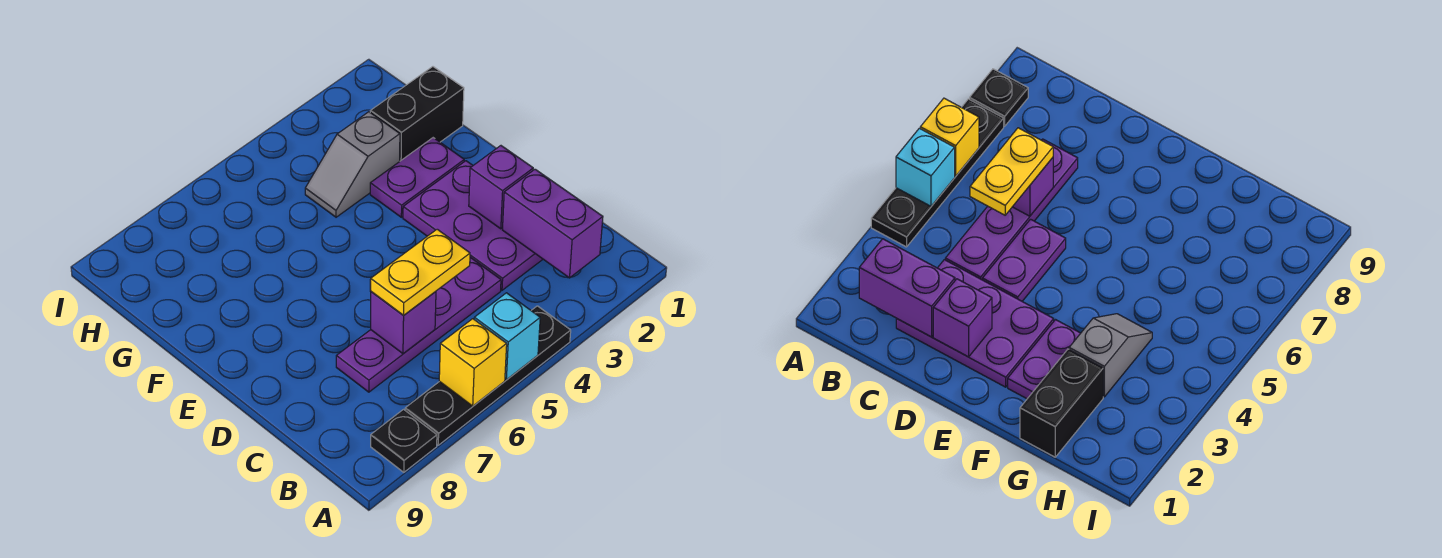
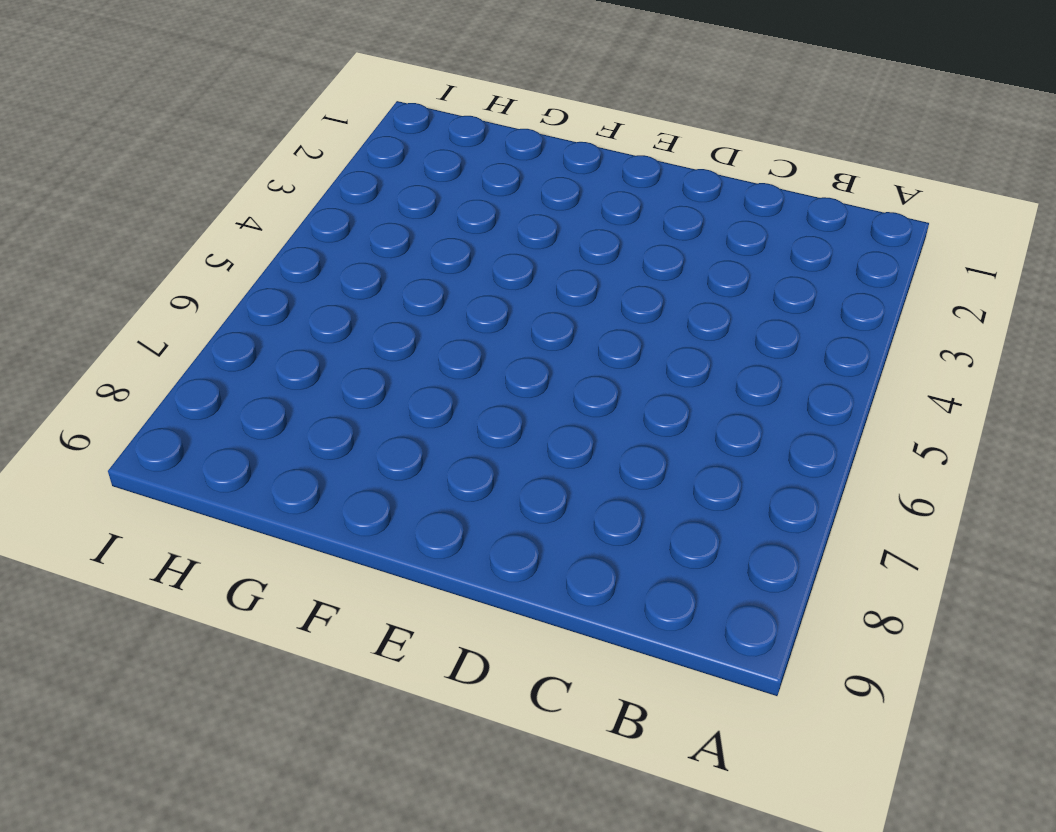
none -> black 1x4 plate [405,306,571,445]
none -> black 1x1 plate [371,409,437,472]
none -> purple 2x3 plate [403,161,543,290]

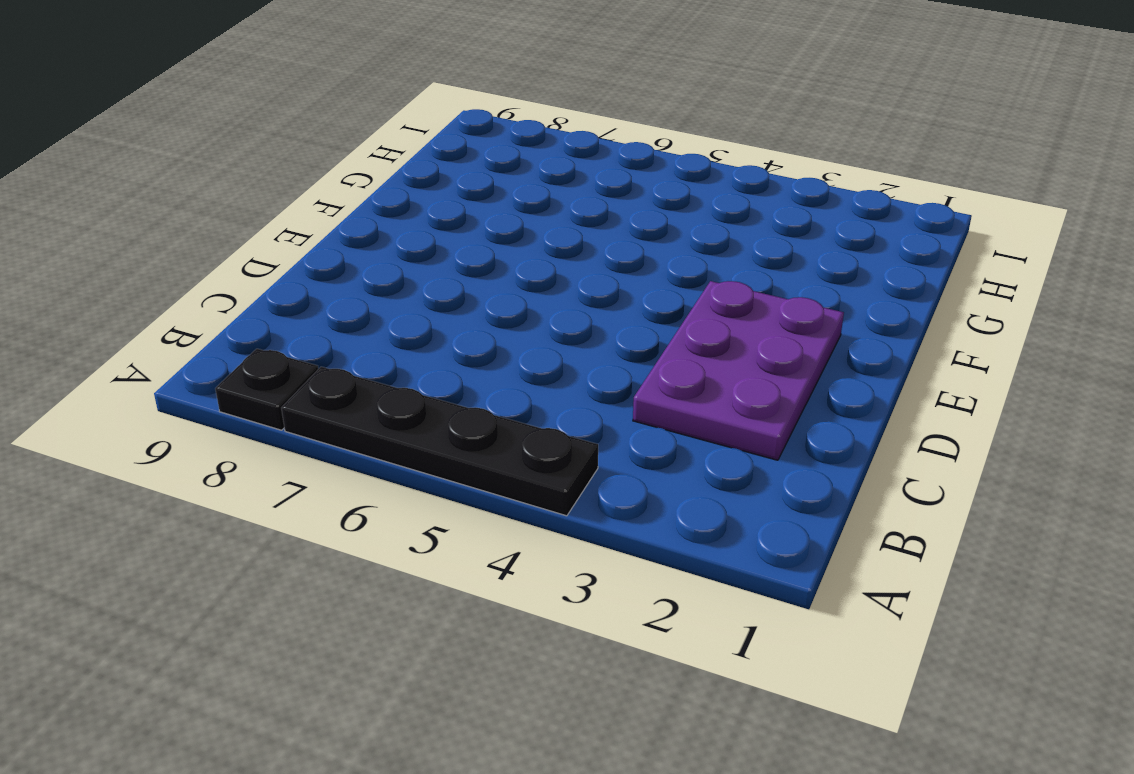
none -> purple 1x4 plate [336,257,501,392]
none -> purple 1x2 plate [983,219,1066,301]
none -> purple 1x2 plate [370,138,464,217]

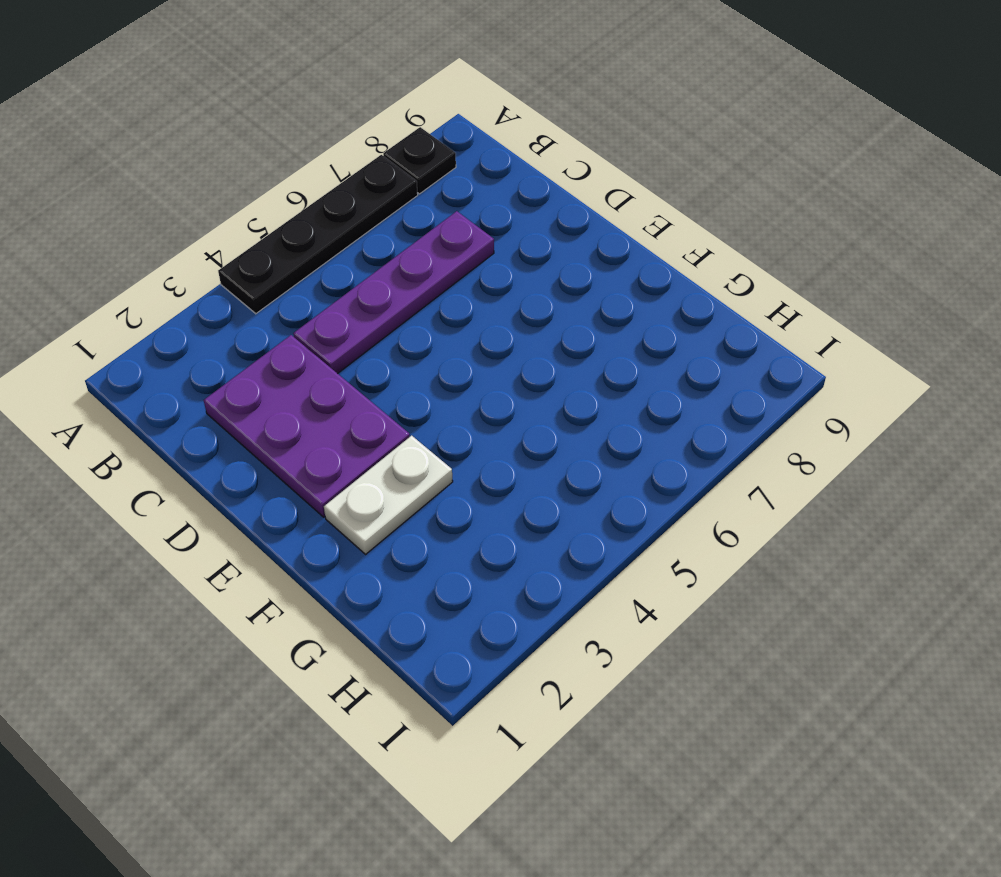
white 1x2 plate [324,436,453,554] -> purple 1x2 plate [370,138,464,217]
none -> purple 1x2 plate [983,219,1066,301]
none -> black 1x2 brick [370,67,464,161]
none -> grey 1x2 slope [305,112,400,217]

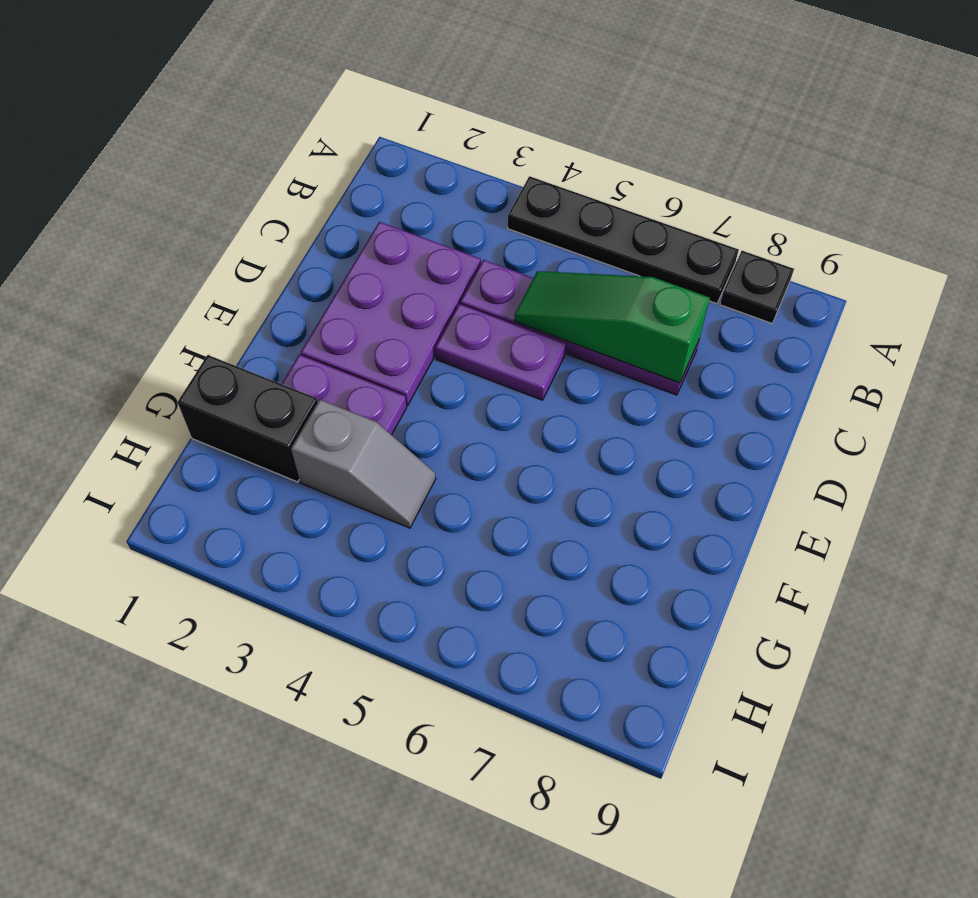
green 1x3 slope [515,271,710,383] -> purple 1x1 brick [371,291,436,354]
none -> cyan 1x1 brick [474,293,540,380]
none -> yellow 1x1 brick [439,319,507,406]
none -> purple 1x2 brick [503,169,603,278]

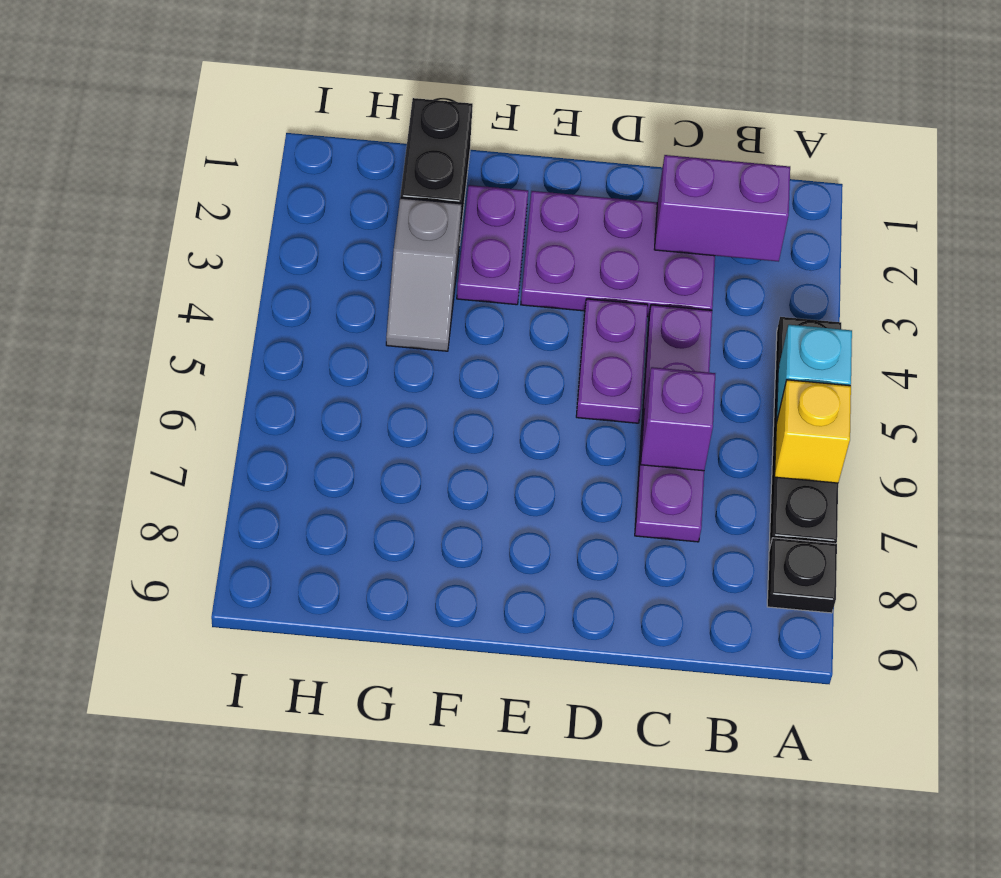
none -> purple 1x1 brick [469,146,533,229]
none -> yellow 1x2 plate [371,229,470,315]

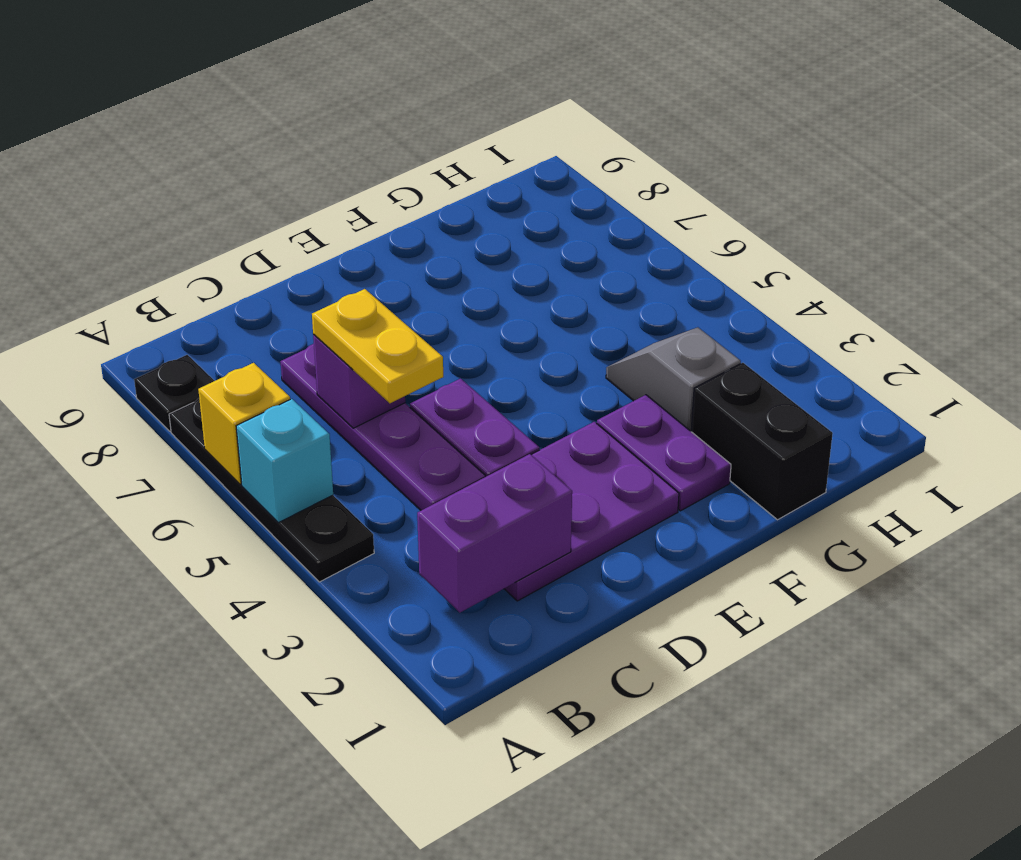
none -> purple 1x1 brick [469,146,533,229]

